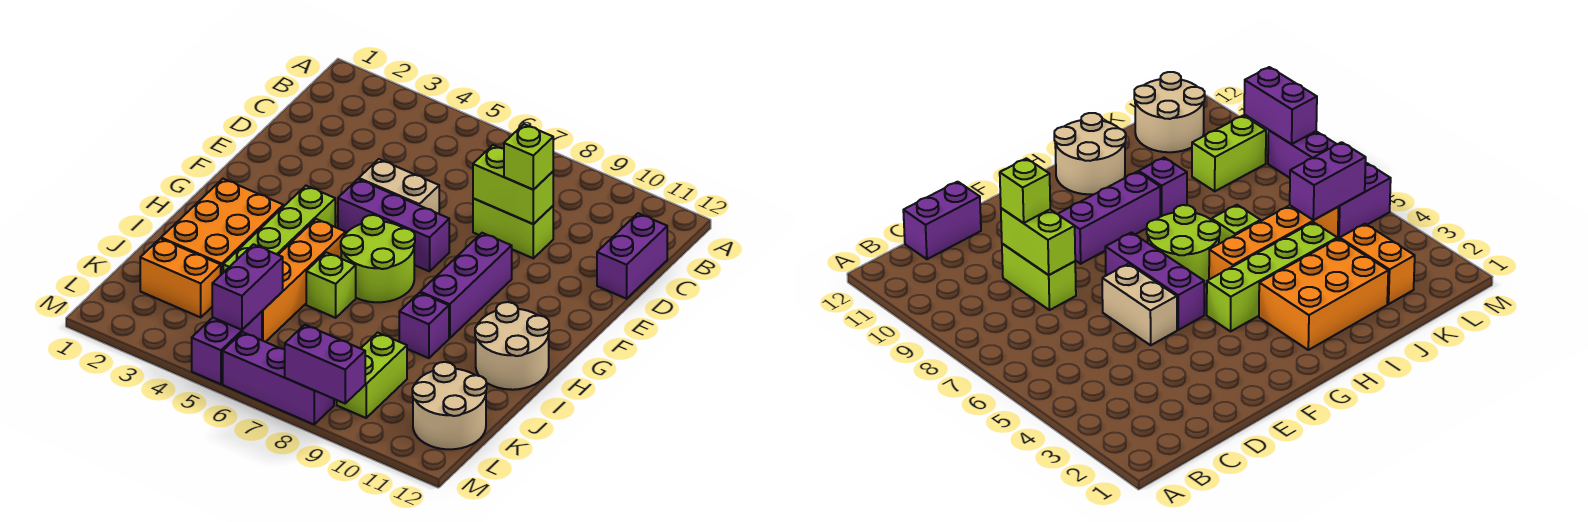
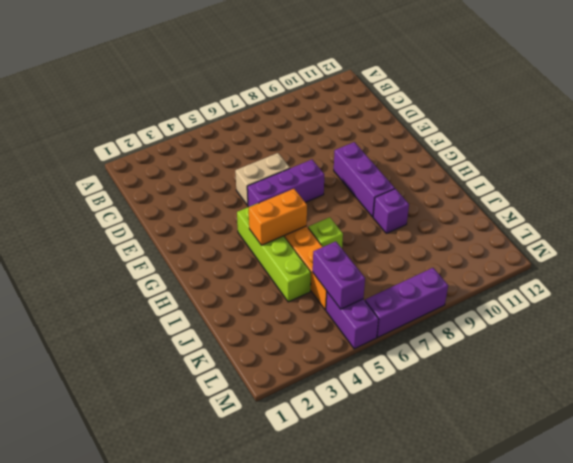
orange 1x2 brick [249,189,307,245] -> orange 1x2 brick moved to [140,239,221,317]
none -> purple 1x2 brick [597,213,667,299]
none -> lime 1x2 brick [473,198,553,258]
none -> lime 2x2 round brick [341,215,415,302]

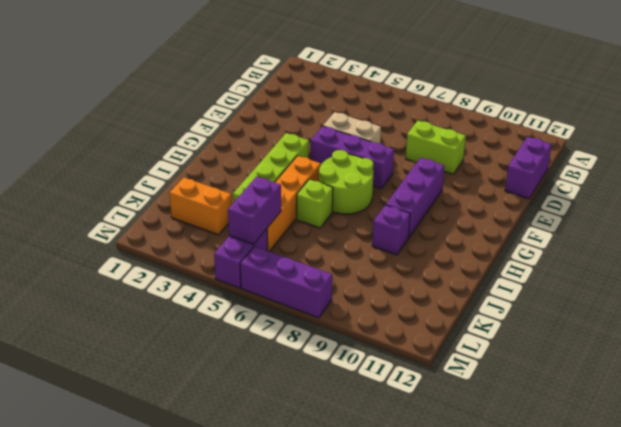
none -> orange 2x3 brick [161,179,283,275]
none -> tan 2x2 round brick [475,302,549,390]
none -> lime 1x2 brick [337,333,407,418]

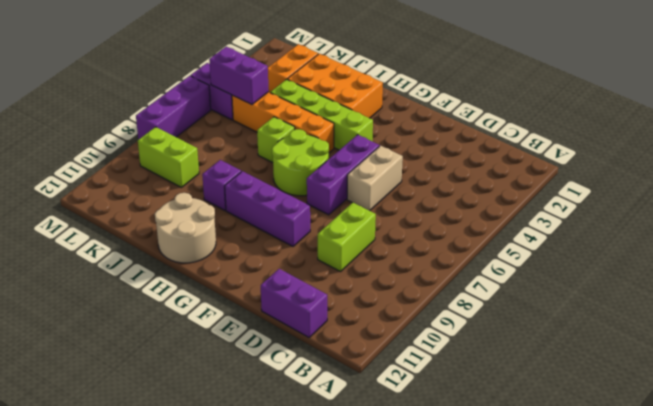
none -> tan 2x2 round brick [412,362,487,449]
none -> lime 1x2 brick [473,145,553,224]
none -> purple 1x2 brick [285,325,365,403]

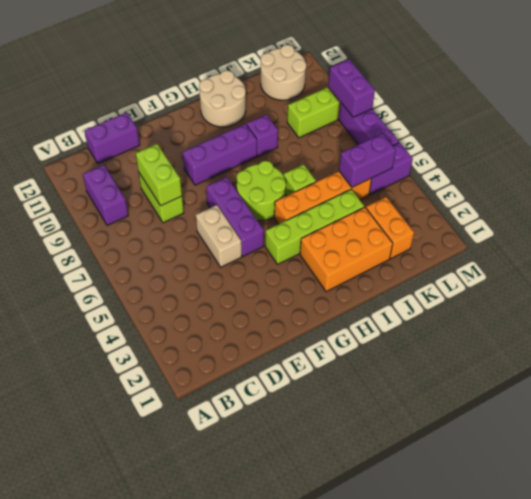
purple 1x2 brick [83,165,128,225] -> none
none -> lime 1x1 brick [504,124,553,190]

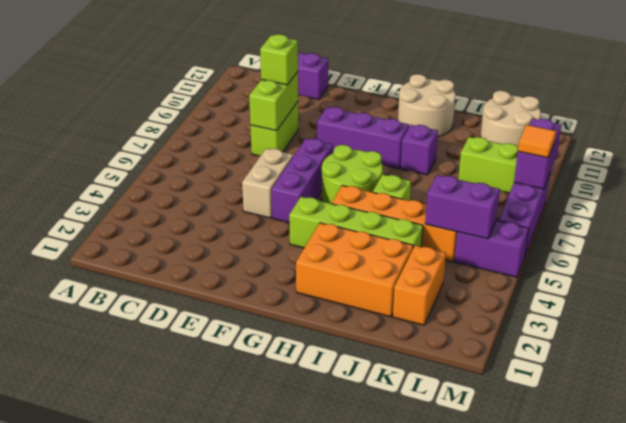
orange 1x1 tile [518,125,556,158] -> none

